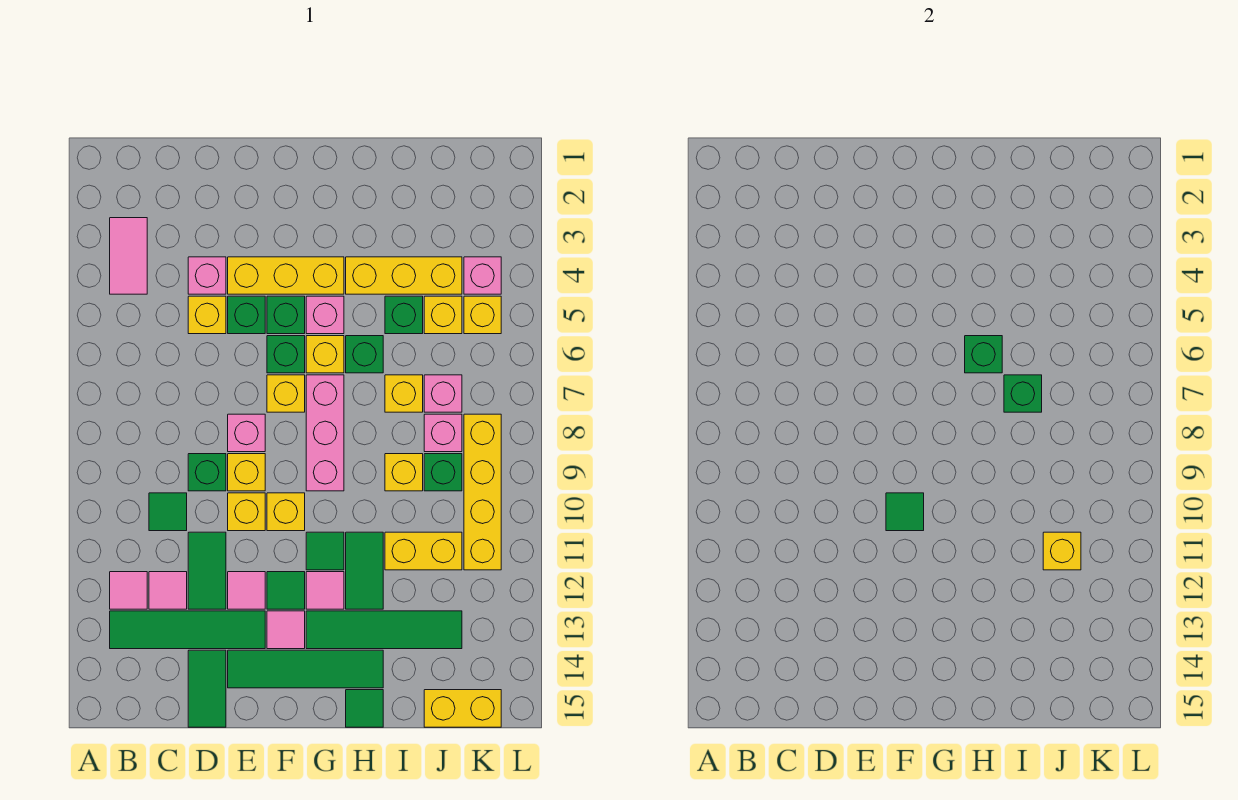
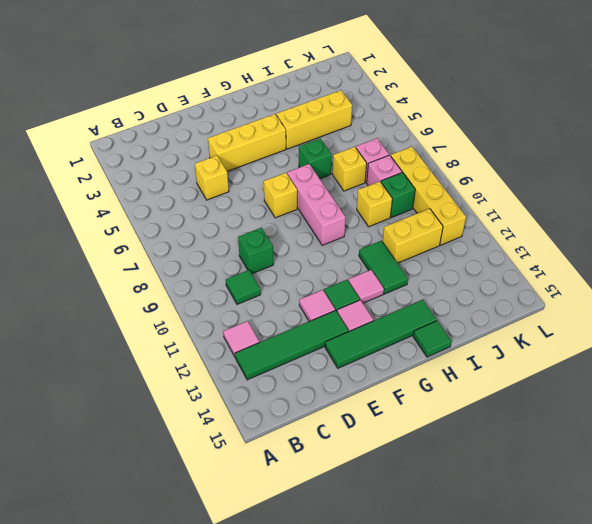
none -> pink 1x2 tile [110,218,147,294]
none -> pink 1x1 tile [149,572,187,609]
none -> pink 1x1 brick [188,257,226,294]
none -> green 1x2 tile [188,532,226,609]

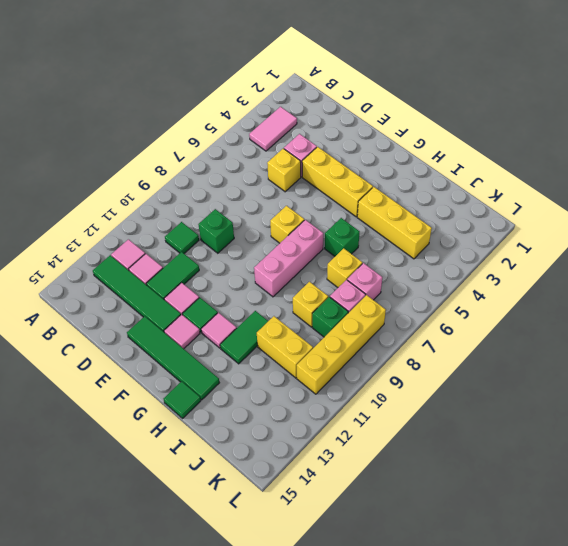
none -> green 1x2 tile [188,650,226,727]
none -> green 1x1 brick [228,296,265,334]
none -> pink 1x1 brick [228,414,265,452]
none -> yellow 1x1 brick [228,454,265,491]

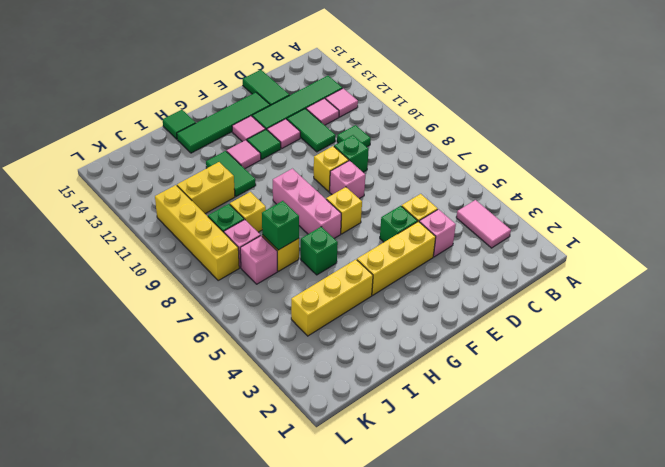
none -> yellow 1x1 brick [228,493,265,531]
none -> green 1x1 brick [267,296,305,334]
none -> green 1x1 brick [267,336,305,373]
none -> yellow 1x1 brick [267,493,305,531]

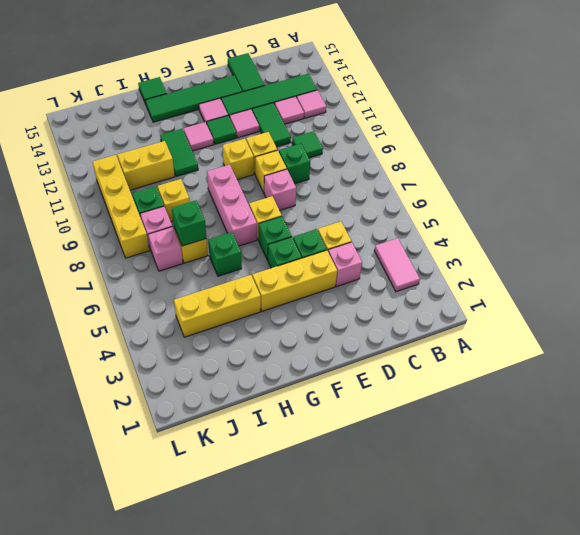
none -> pink 1x1 brick [306,296,344,334]
none -> yellow 1x1 brick [306,336,344,373]
none -> green 1x1 tile [306,532,344,570]
none -> green 1x4 tile [306,611,462,649]

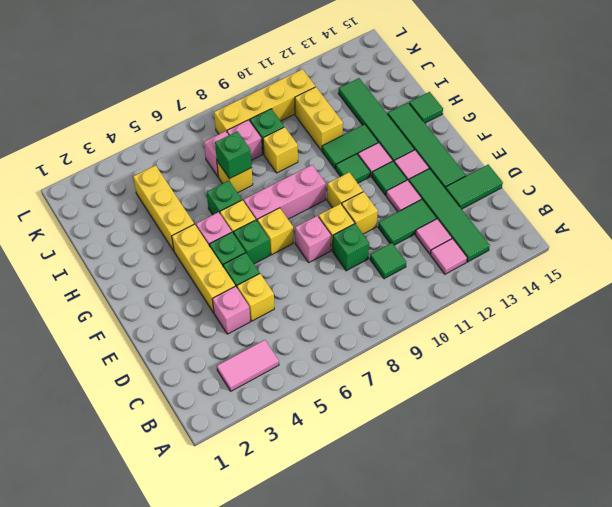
none -> green 1x1 brick [385,296,423,334]
none -> yellow 1x1 brick [424,296,462,334]
none -> yellow 1x2 brick [424,690,501,727]
none -> pink 1x1 brick [464,257,501,294]

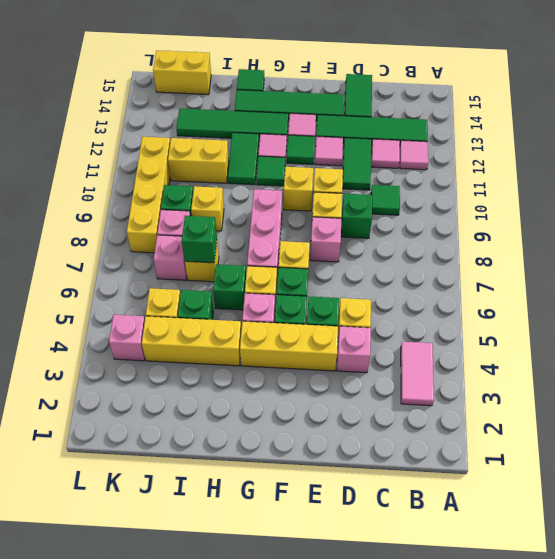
none -> yellow 1x1 brick [464,296,501,334]
none -> green 1x1 tile [886,493,924,531]
none -> green 1x1 brick [965,336,1002,373]
none -> yellow 1x1 brick [1043,532,1081,570]

